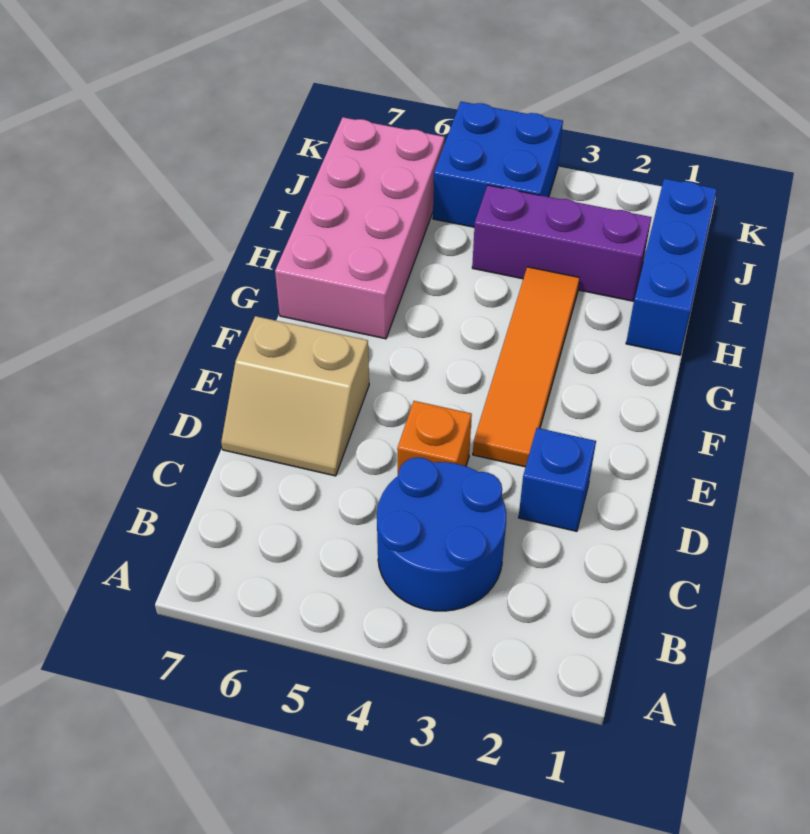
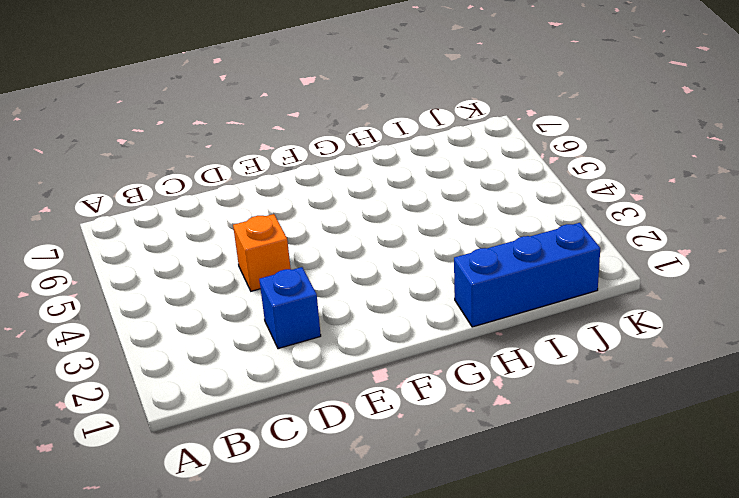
none -> blue 2x2 round brick [377,457,506,611]
none -> tan 2x2 slope [221,316,369,476]

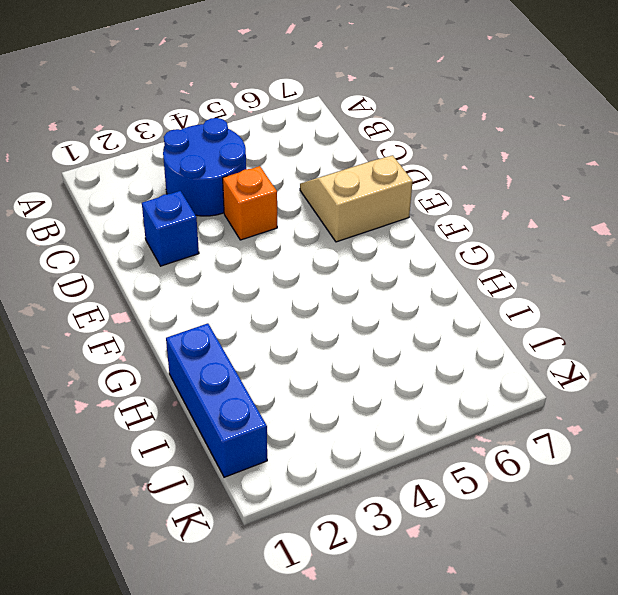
none -> orange 1x4 tile [473,267,580,467]
none -> pink 2x4 brick [275,117,445,339]

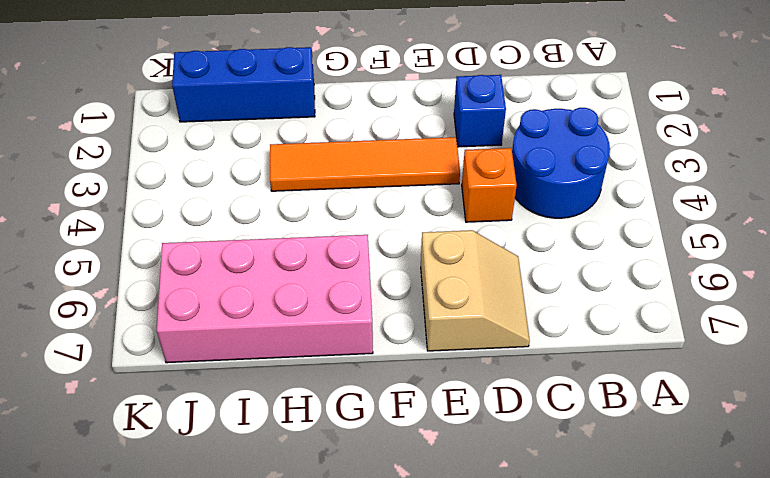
none -> purple 1x3 brick [472,185,652,301]
none -> blue 2x2 brick [433,102,563,227]

